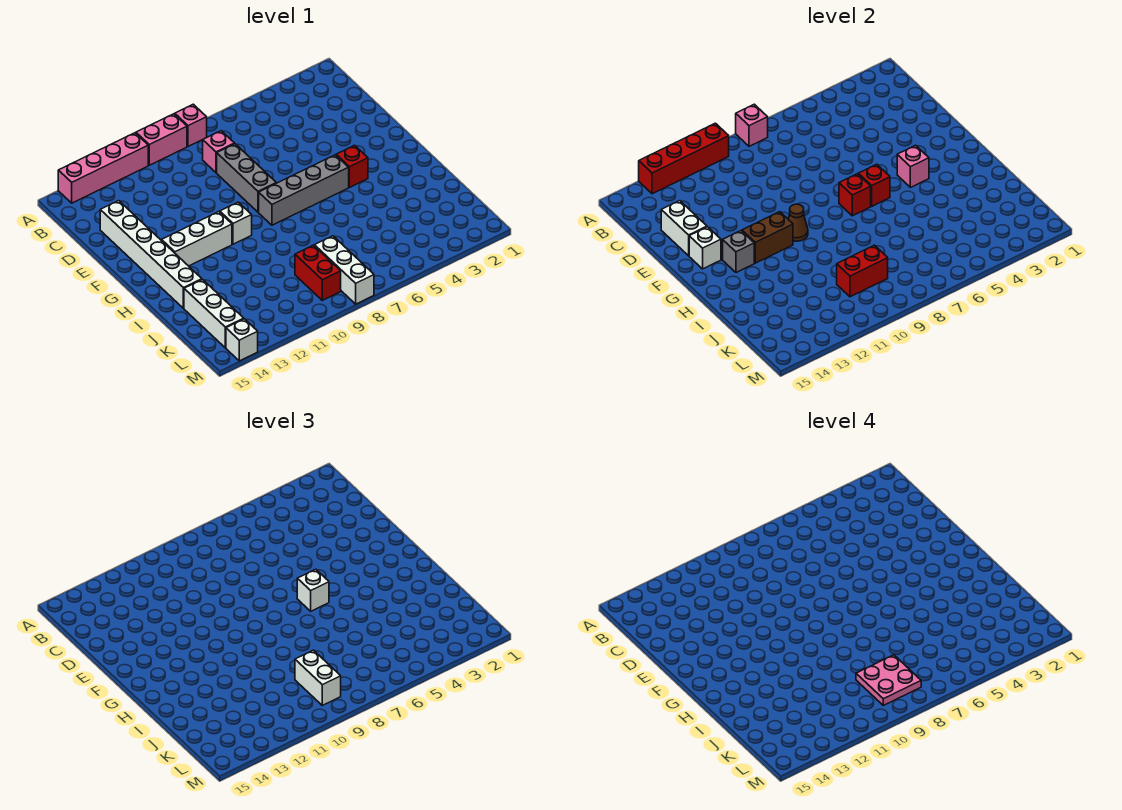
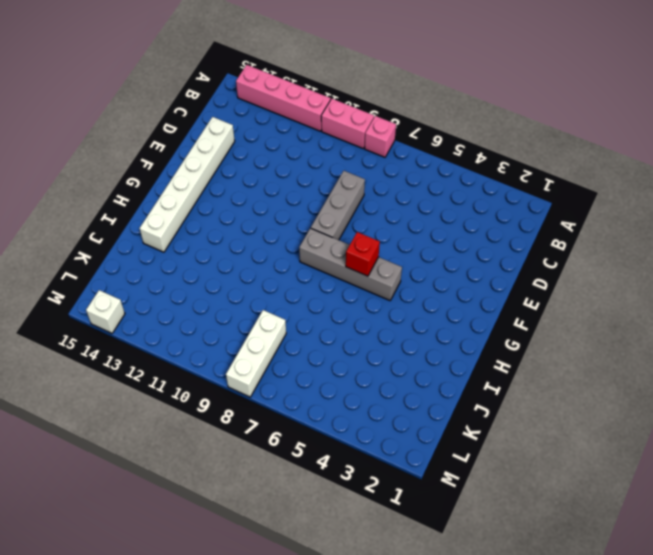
none -> pink 1x1 brick [203,131,234,173]
none -> red 1x1 brick [336,145,368,187]
none -> white 1x1 brick [220,202,252,244]

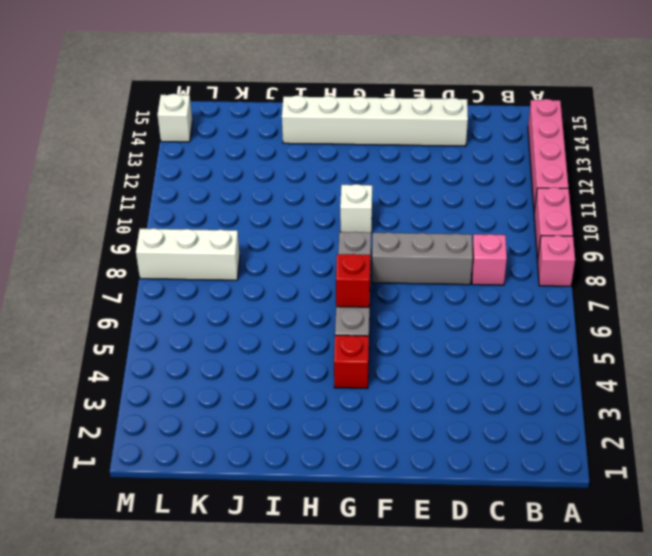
none -> white 1x3 brick [162,212,232,266]
none -> white 1x3 brick [184,280,244,348]
none -> red 1x2 brick [295,245,341,300]

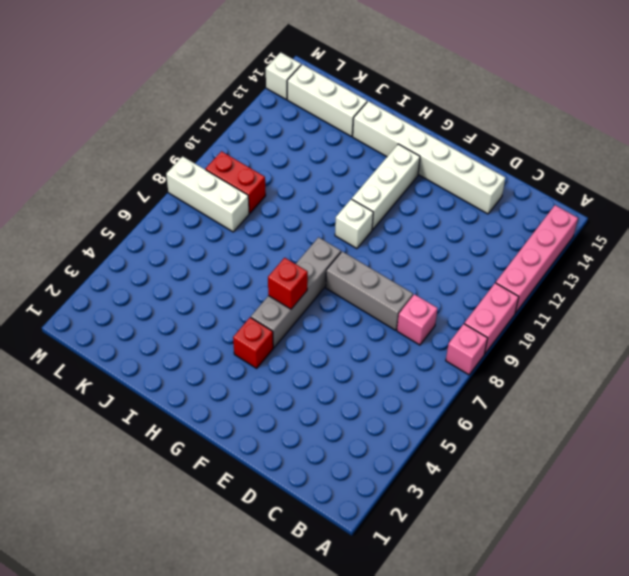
none -> pink 1x1 brick [736,104,768,146]
none -> red 1x4 brick [639,123,729,194]
none -> white 1x2 brick [661,201,707,256]

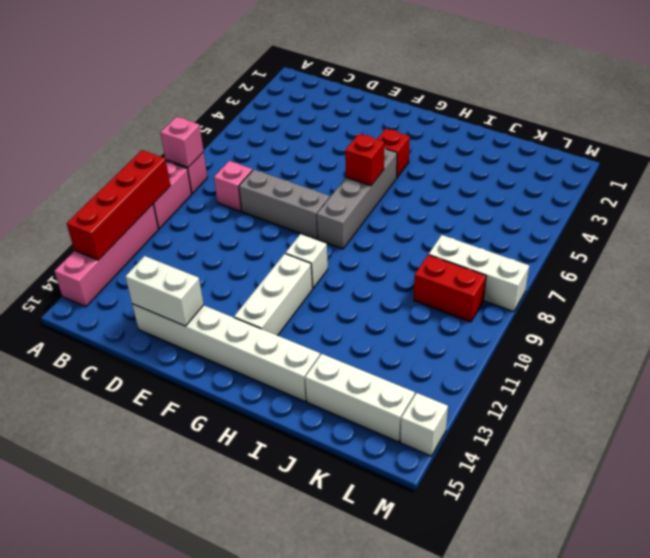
none -> white 1x1 brick [689,227,721,269]
none -> pink 1x1 brick [897,145,929,187]
none -> red 1x1 brick [839,174,871,216]

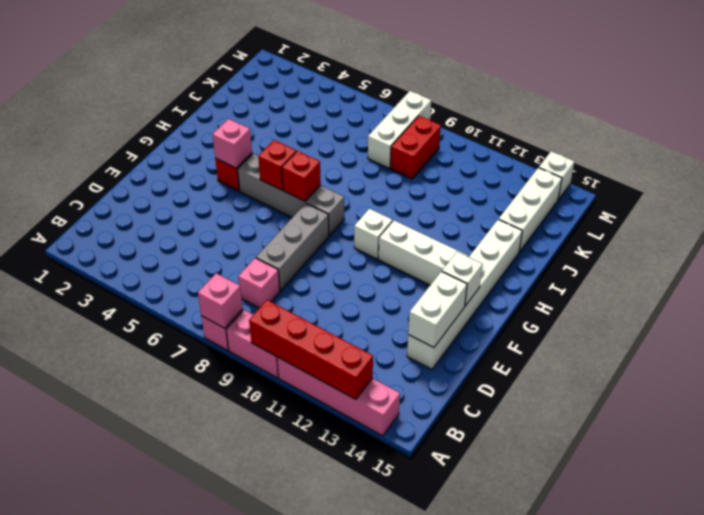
none -> brown 1x1 cone [788,204,808,241]
none -> brown 1x2 brick [742,212,793,263]
none -> grey 1x1 brick [723,231,754,273]

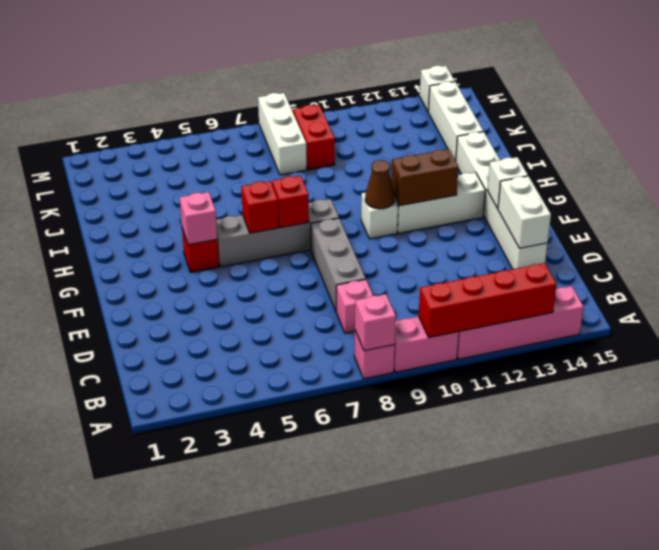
none -> grey 1x1 brick [723,231,754,273]
none -> red 1x2 brick [837,245,888,297]
none -> white 1x1 brick [297,569,329,611]

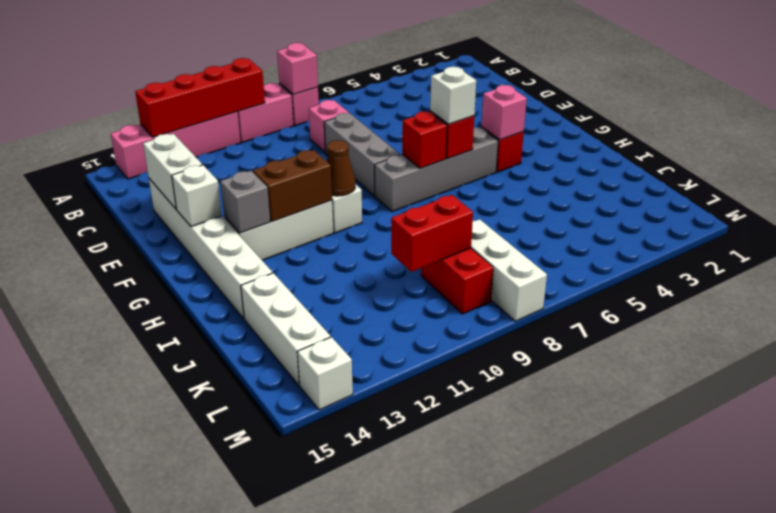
none -> white 1x2 brick [295,650,341,705]
none -> pink 2x2 plate [856,655,921,705]

